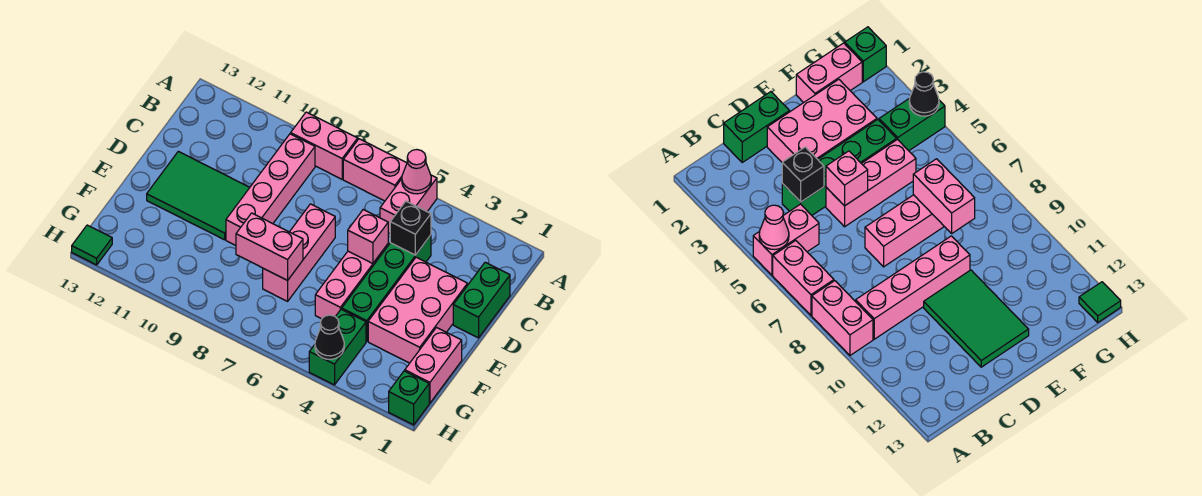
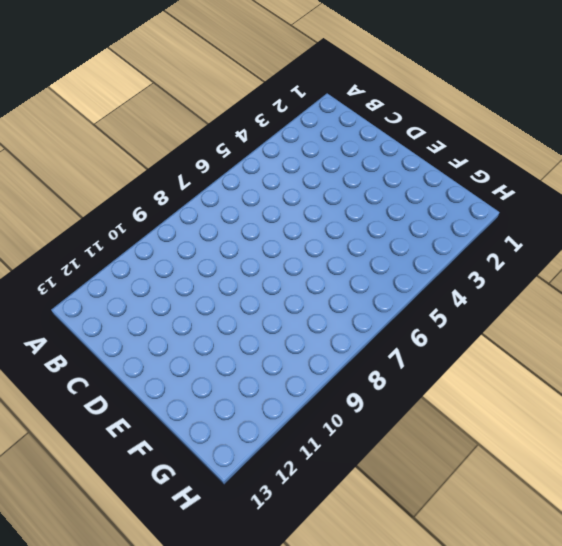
none -> pink 1x2 brick [380,175,437,233]
none -> pink 1x2 brick [343,139,407,201]
none -> pink 1x2 brick [291,112,358,179]

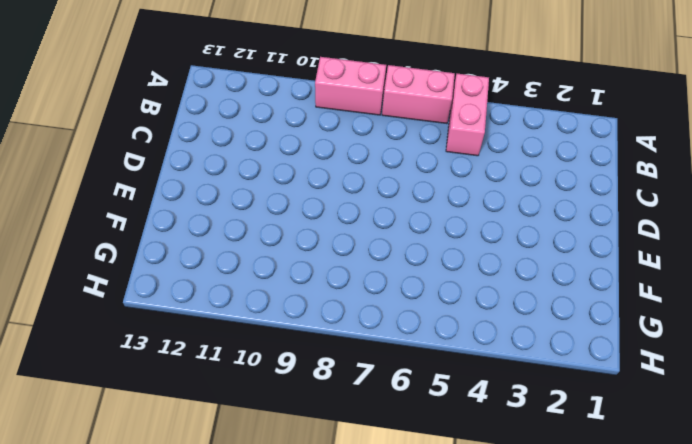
none -> pink 1x4 brick [226,134,315,245]
none -> green 1x2 brick [453,262,510,338]
none -> green 1x4 brick [342,235,431,341]

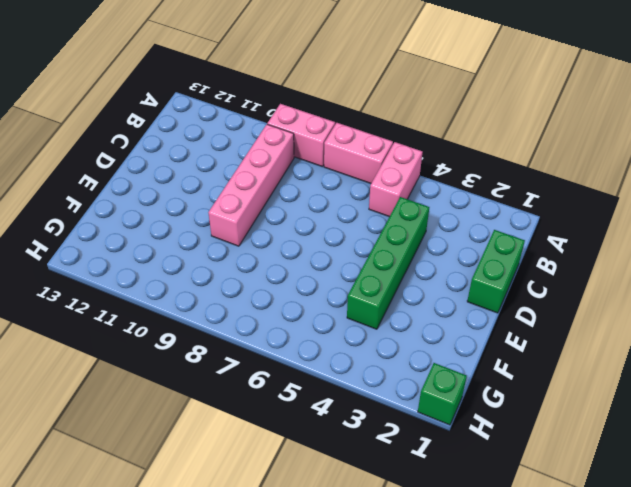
none -> pink 2x3 brick [368,257,468,363]
none -> pink 1x3 brick [315,244,388,319]
none -> pink 1x3 brick [263,204,335,301]

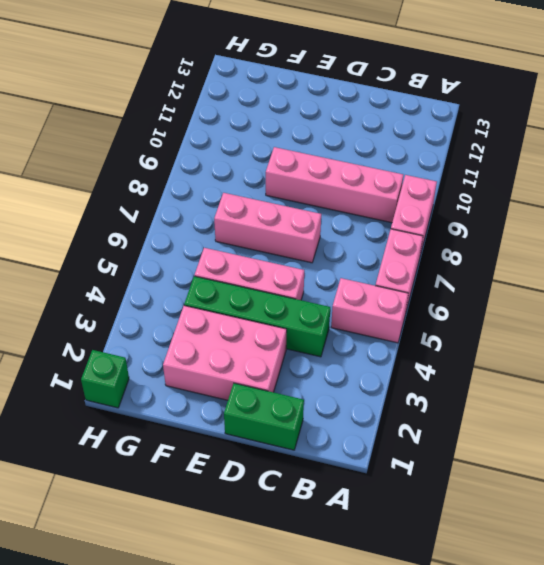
none -> green 2x3 tile [147,151,250,240]
none -> pink 1x2 brick [405,328,462,403]
none -> green 1x2 brick [309,309,366,385]

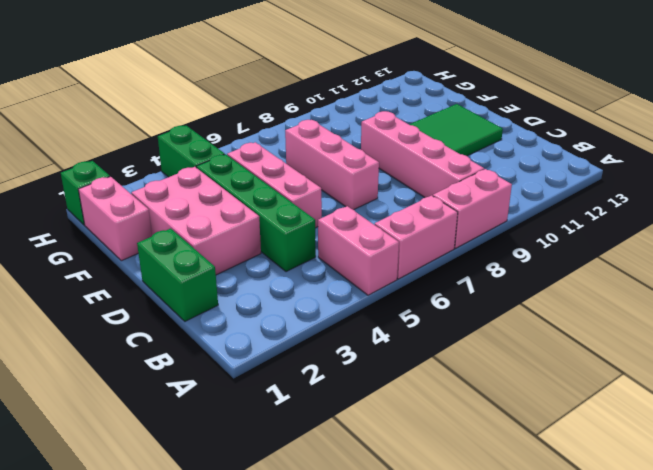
none -> green 1x1 tile [72,225,112,265]
none -> pink 1x1 cone [402,150,431,194]
none -> black 1x1 brick [390,201,431,255]

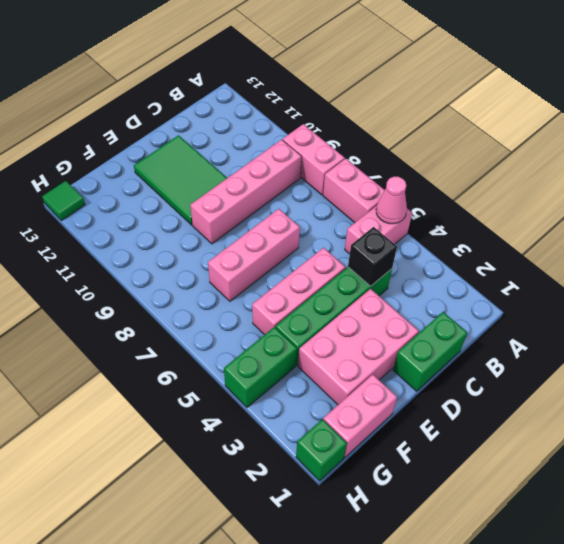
none -> pink 1x1 brick [348,210,388,264]
none -> pink 1x2 brick [236,213,303,280]
none -> black 1x1 cone [315,315,344,359]

